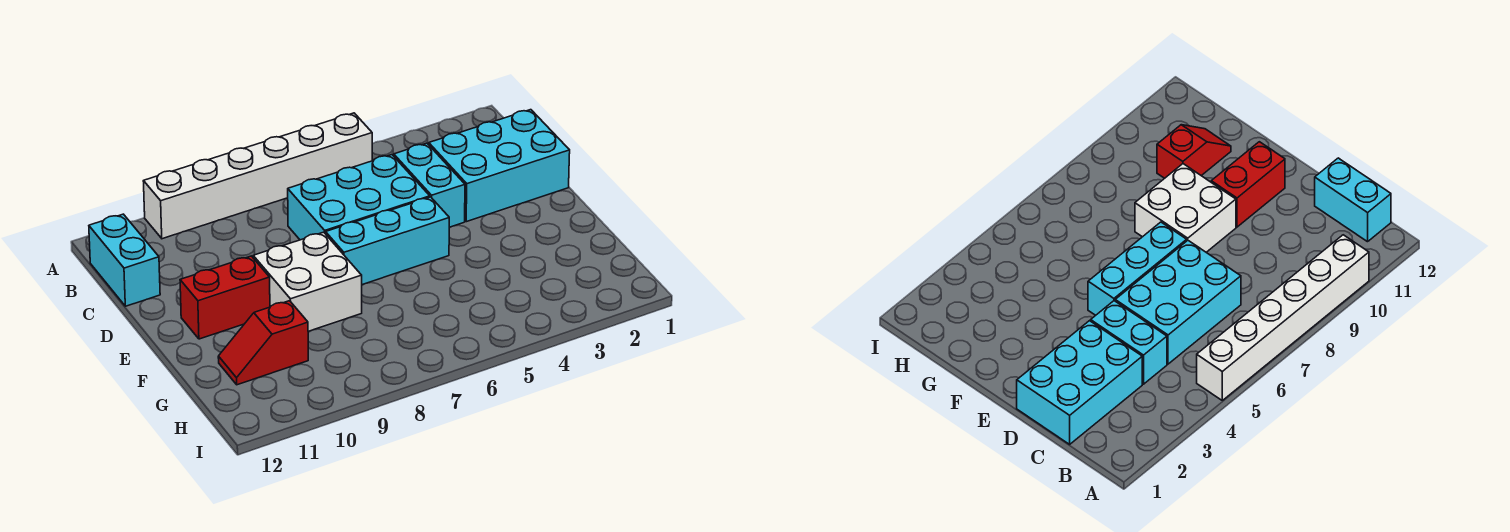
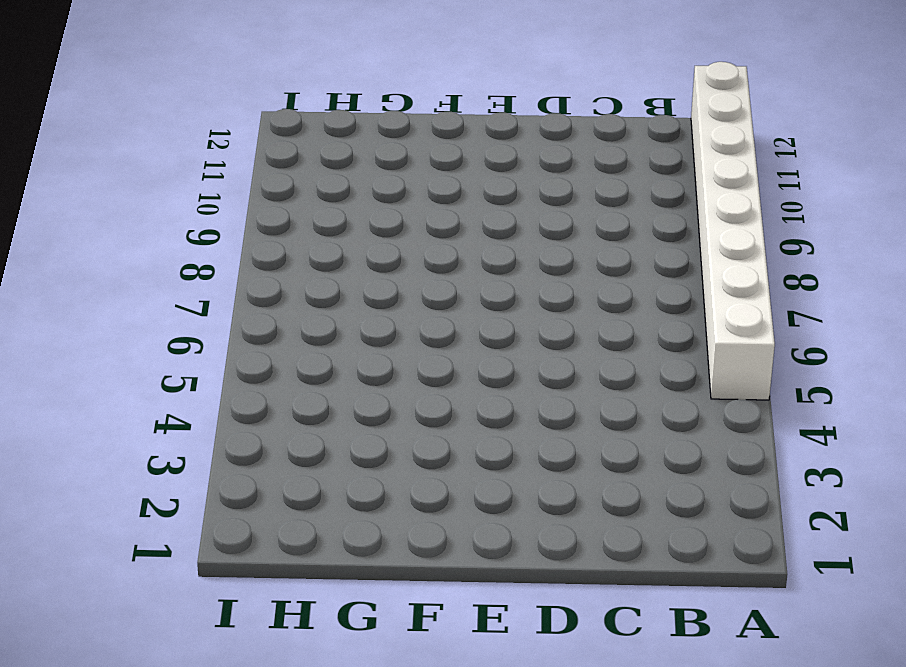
white 1x8 brick [691,62,775,400] -> white 1x6 brick [143,113,372,239]
none -> cyan 1x2 brick [89,214,160,306]
none -> cyan 2x3 brick [429,110,570,222]

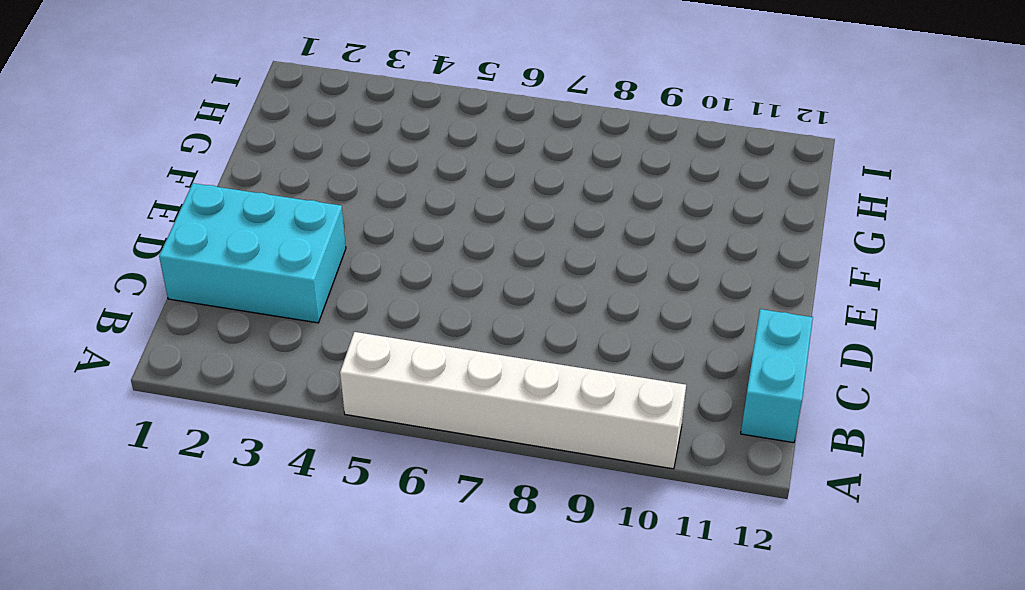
none -> cyan 1x2 brick [394,143,465,227]
none -> cyan 2x3 brick [288,155,430,240]

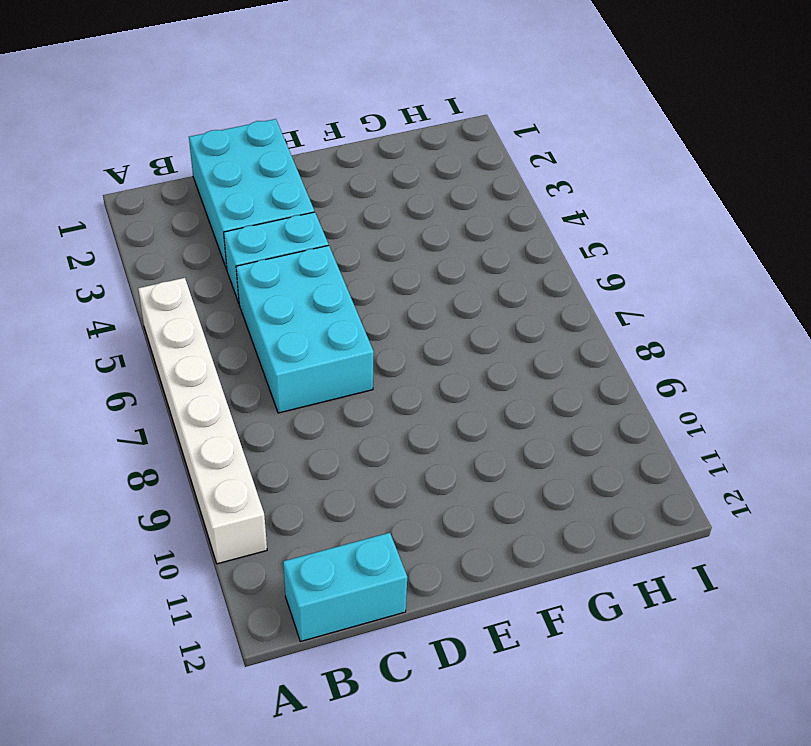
none -> cyan 1x3 brick [326,197,449,285]
none -> white 2x2 brick [253,232,362,331]

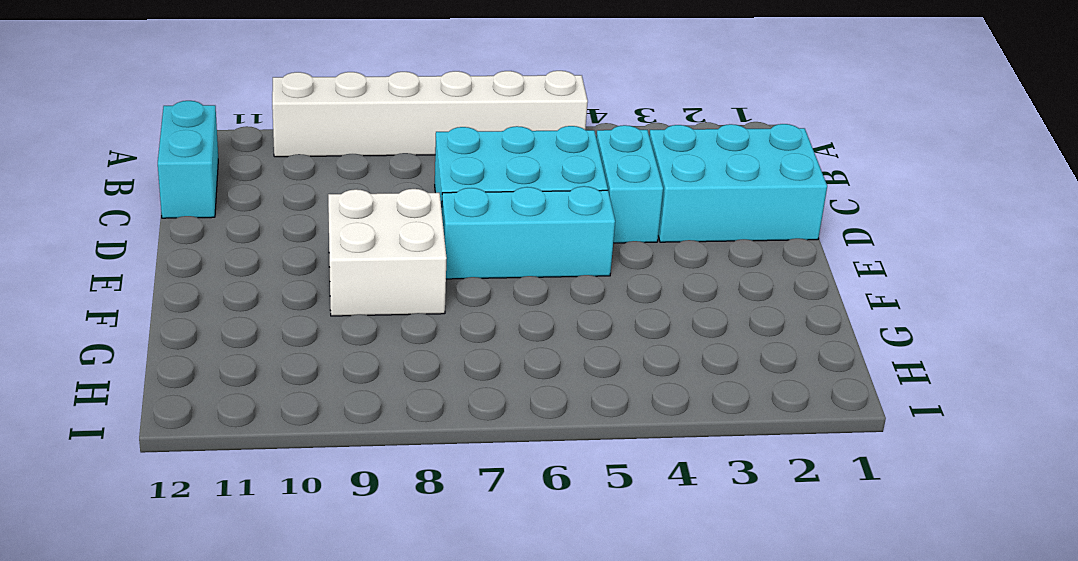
none -> red 1x2 brick [180,256,270,339]
none -> red 1x2 slope [218,301,308,385]

